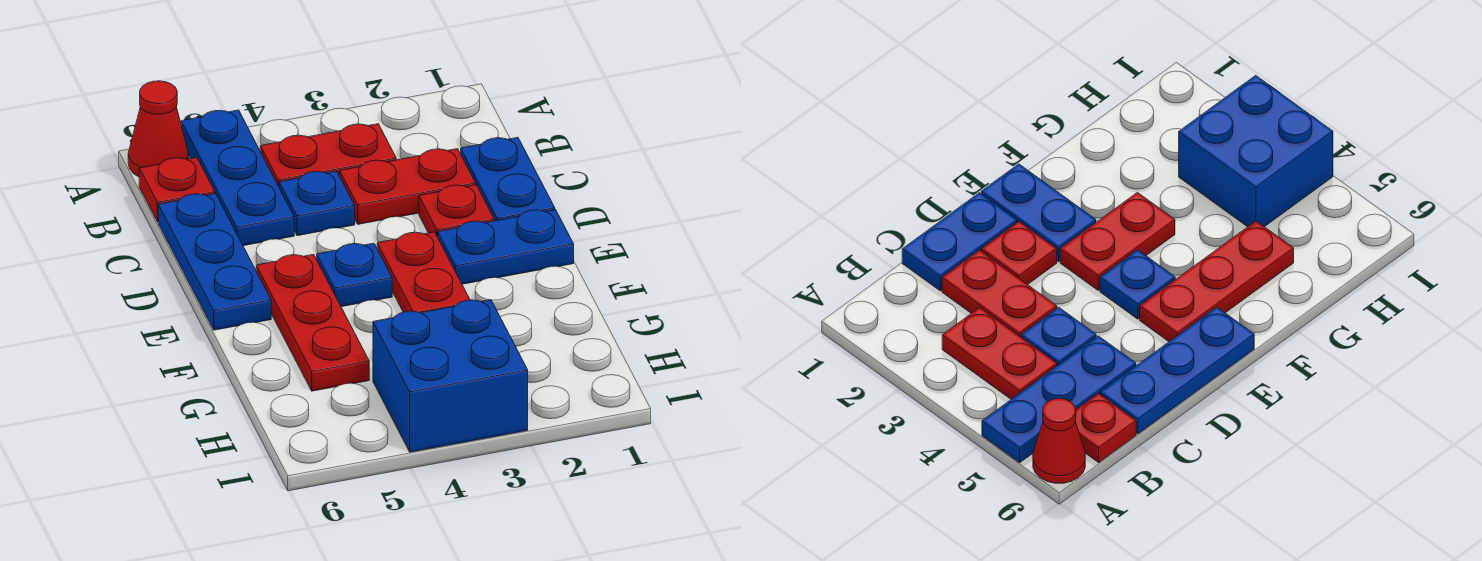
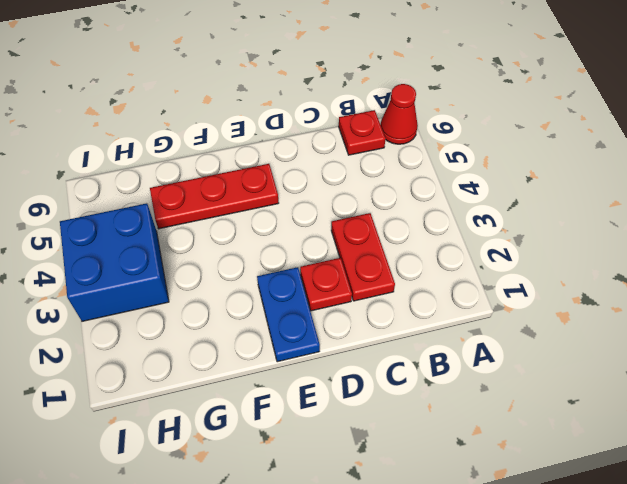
none -> blue 1x3 plate [181,110,294,246]
none -> red 1x2 plate [260,124,396,186]
none -> blue 1x2 plate [461,138,555,221]

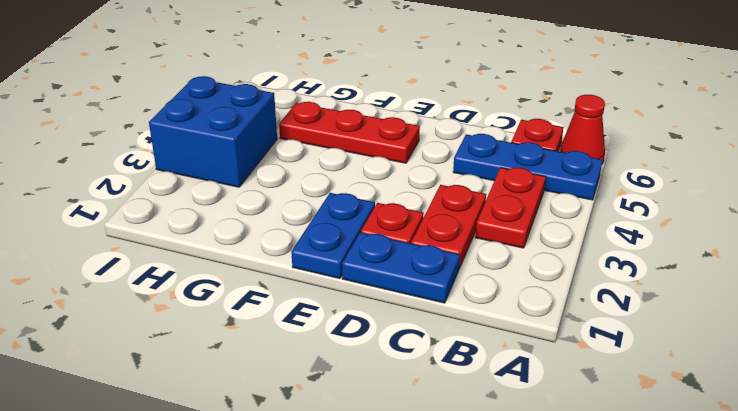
none -> blue 1x1 plate [279,171,355,236]
none -> blue 1x3 plate [158,193,271,330]
none -> red 1x2 plate [377,232,470,313]

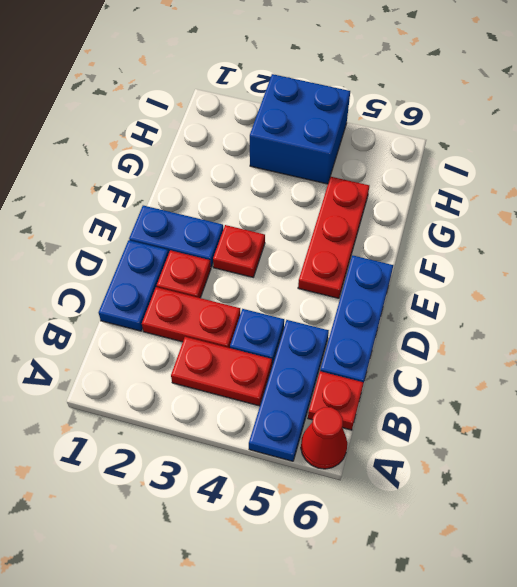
red 1x1 plate [213,225,265,277] -> red 1x2 plate [377,232,470,313]
none -> blue 1x1 plate [317,243,392,307]

